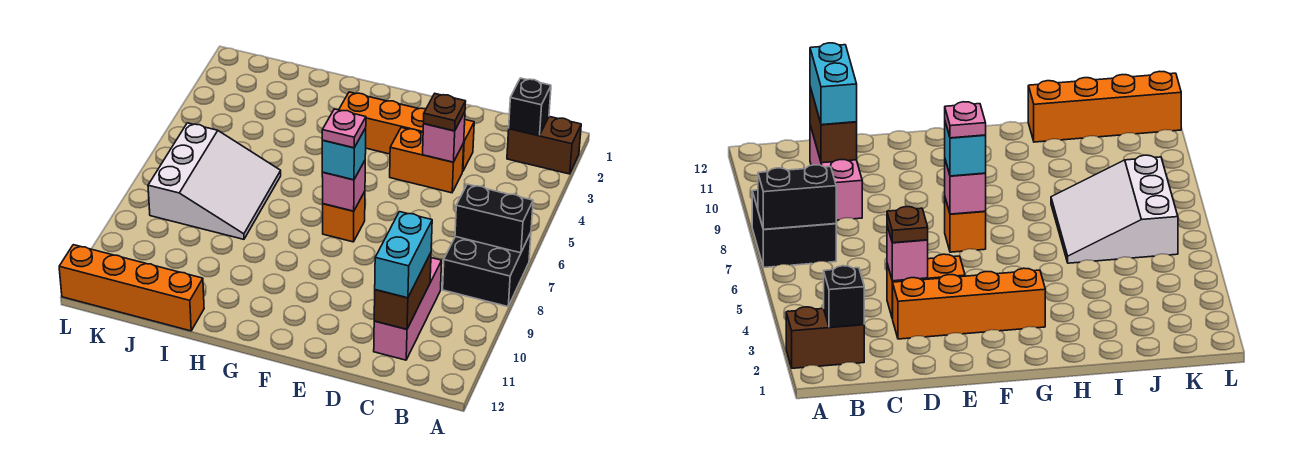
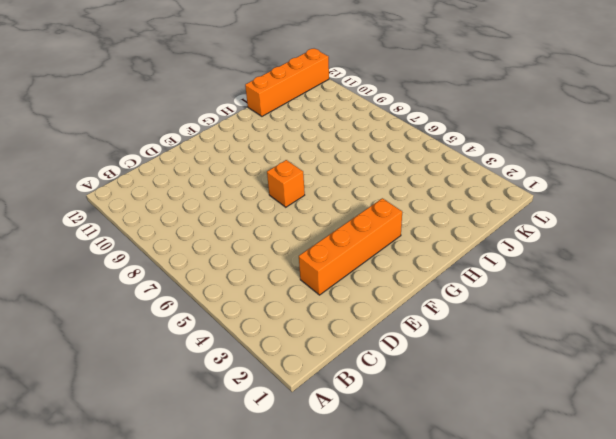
none -> brown 1x2 brick [507,117,581,174]
none -> black 2x2 brick [443,233,531,307]
none -> pink 1x3 brick [374,258,442,360]

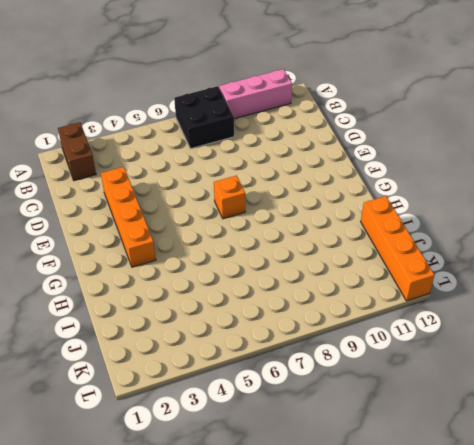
pink 1x3 brick [219,69,292,119] -> pink 1x3 brick moved to [374,258,442,360]
none -> orange 1x2 brick [390,128,464,193]
none -> white 3x3 slope [148,123,281,239]
none -> black 1x2 brick [455,184,533,253]

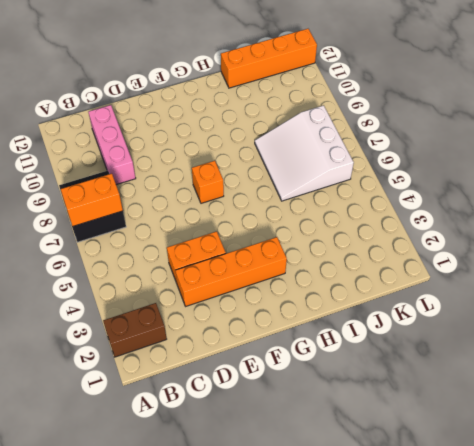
orange 1x2 brick [61,174,123,227] -> black 1x2 brick [455,184,533,253]
none -> black 1x1 brick [509,78,551,136]
none -> brown 1x2 brick [374,253,431,329]
none -> pink 1x1 brick [423,112,465,162]

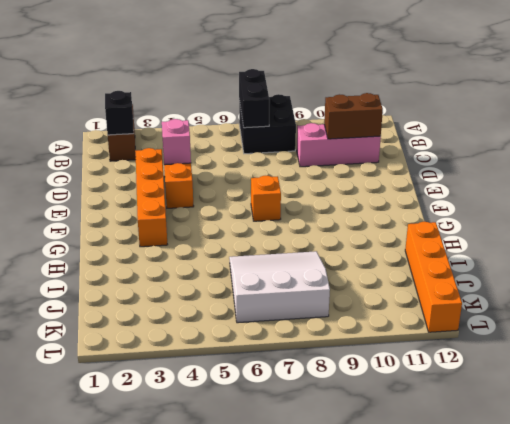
none -> pink 1x1 brick [322,161,365,211]
none -> cyan 1x2 brick [375,212,432,298]
none -> brown 1x1 plate [424,94,466,131]

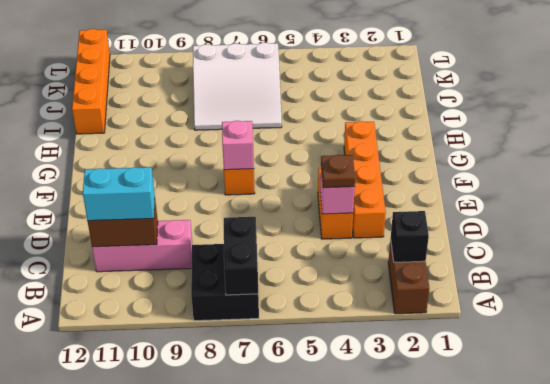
none -> cyan 1x1 brick [322,128,366,180]
none -> pink 1x1 plate [322,109,366,148]

